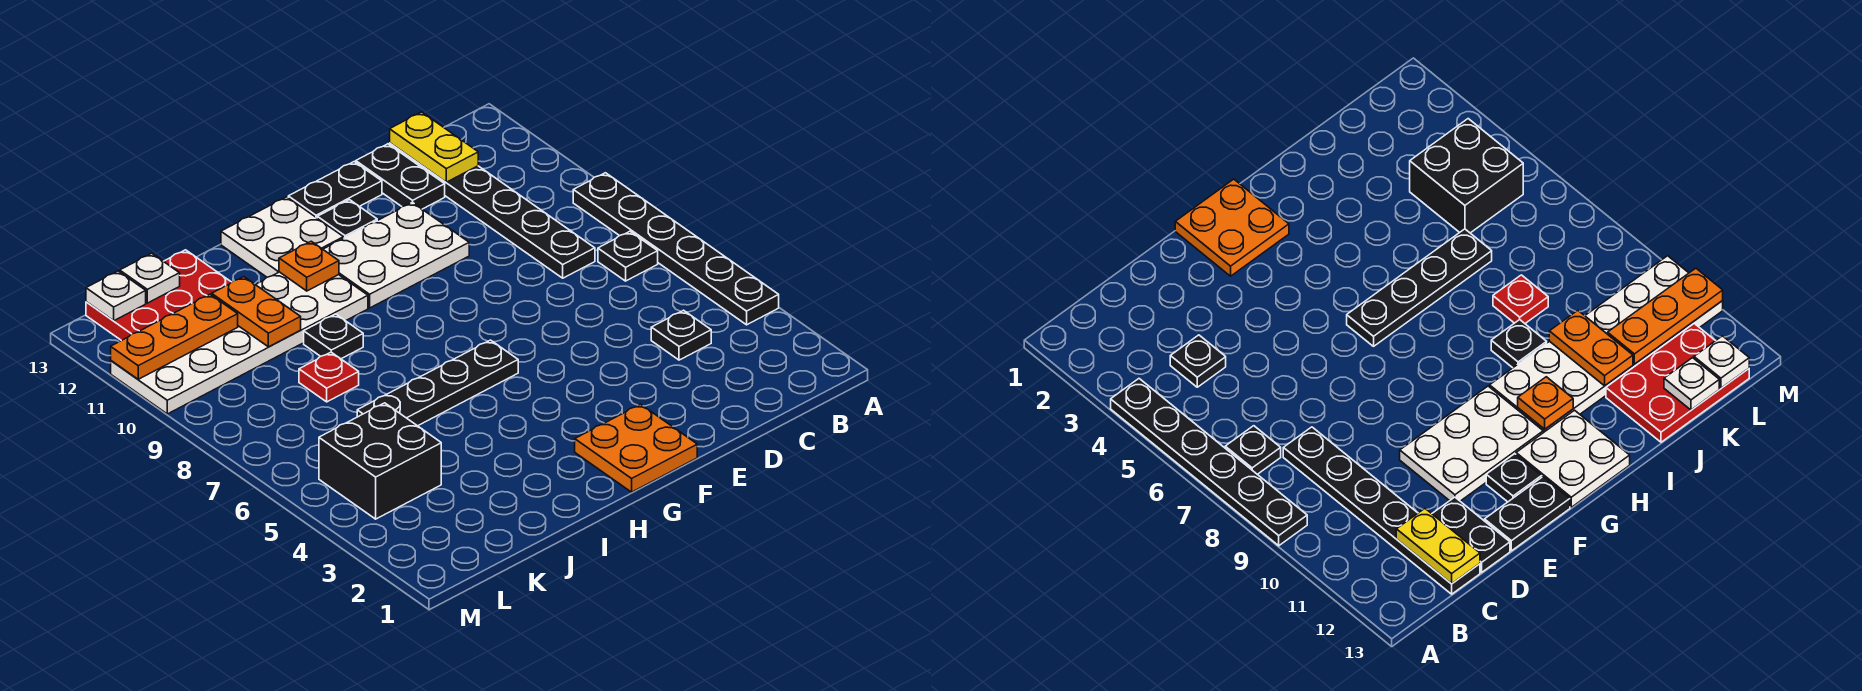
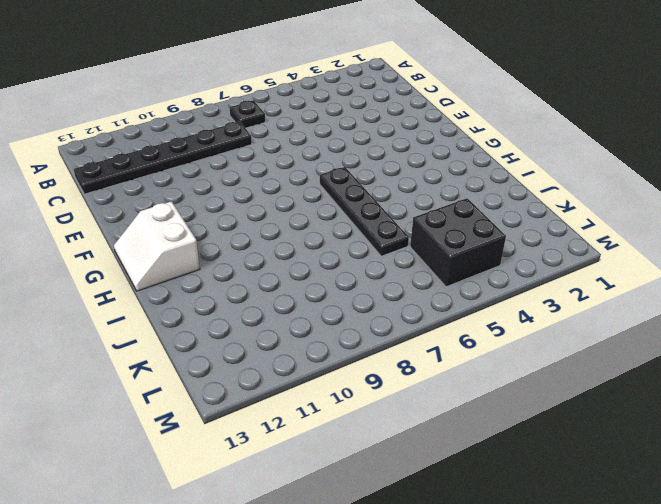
white 2x2 slope [114,201,200,291] -> white 2x2 plate [221,197,344,277]
none -> black 1x6 plate [573,173,779,325]
none -> black 1x1 plate [651,310,711,360]
none -> black 1x2 plate [356,144,445,209]

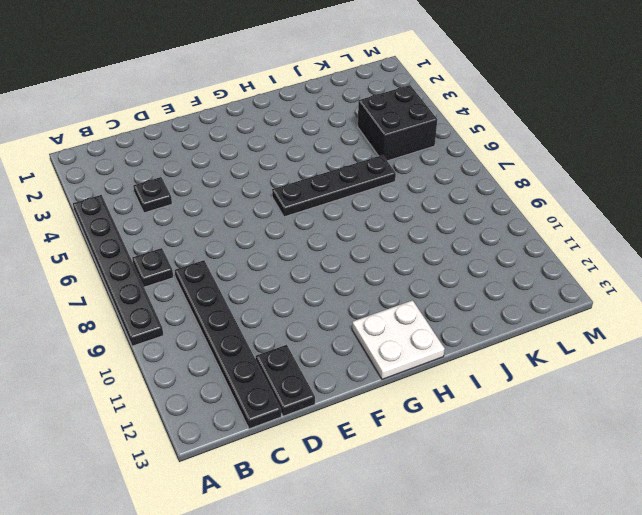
none -> white 2x3 plate [323,202,469,308]
none -> black 1x2 plate [288,162,382,218]
none -> orange 2x2 plate [575,404,697,492]

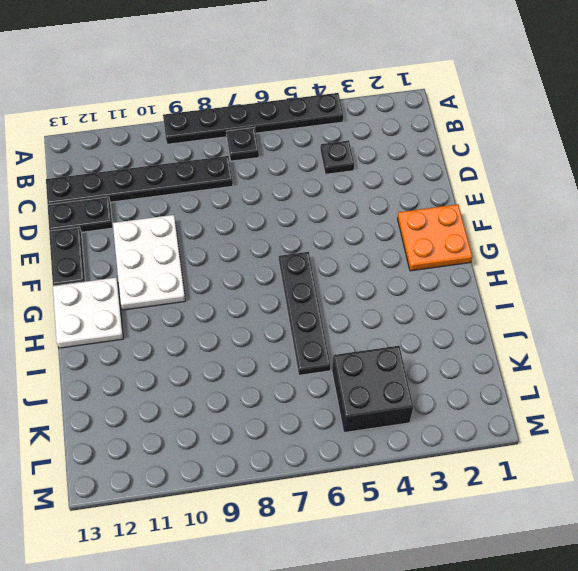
none -> black 1x1 plate [317,200,377,238]
none -> white 2x6 plate [111,272,368,414]
none -> black 1x1 plate [304,314,363,359]

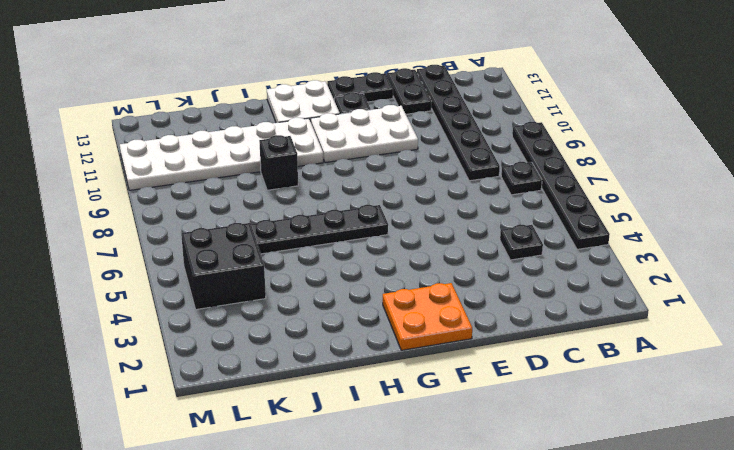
black 1x1 brick [259,135,298,190] -> black 1x1 plate [304,314,363,359]
none -> red 1x1 plate [299,352,359,402]
none -> red 2x3 plate [86,250,231,341]
none -> yellow 1x2 plate [390,112,478,182]

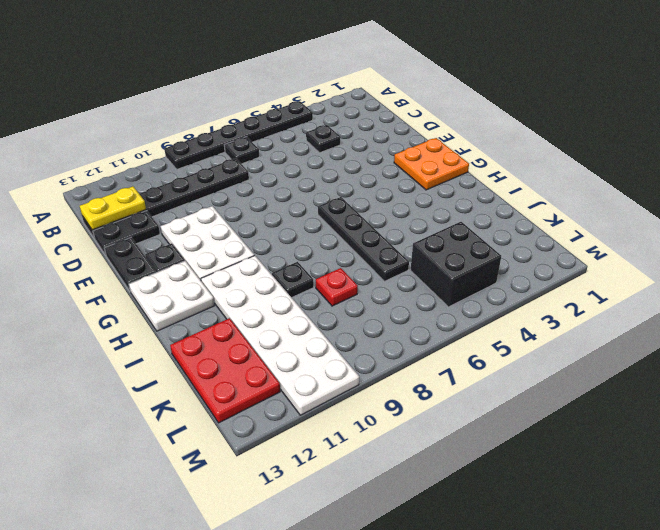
none -> orange 1x1 plate [279,241,339,291]
none -> orange 1x2 plate [212,277,301,347]
none -> orange 1x3 plate [111,294,238,379]

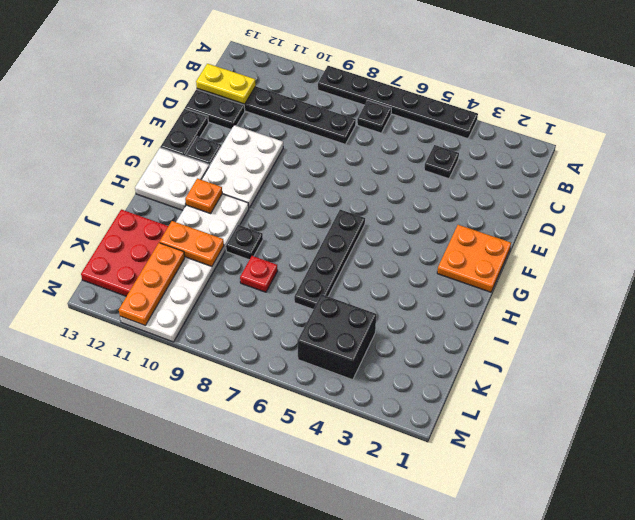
none -> white 1x1 plate [120,253,180,303]
none -> white 1x1 plate [86,271,146,321]

